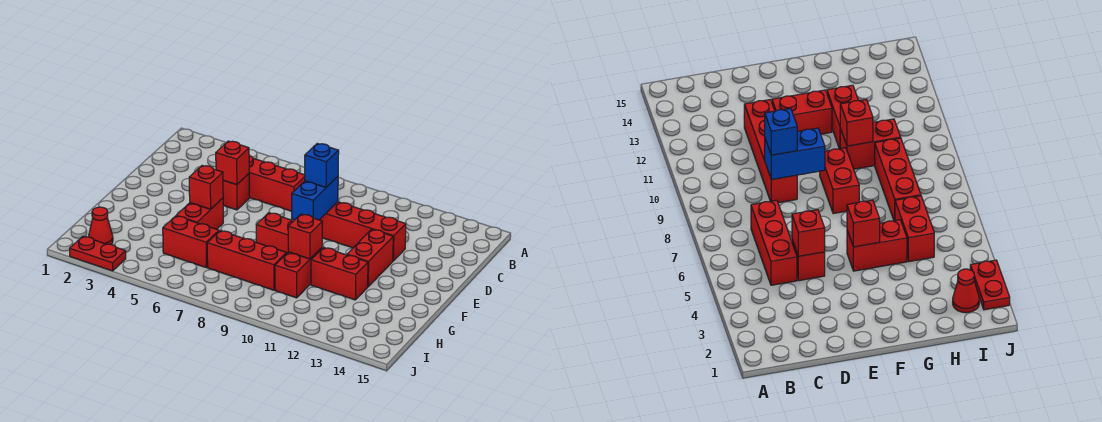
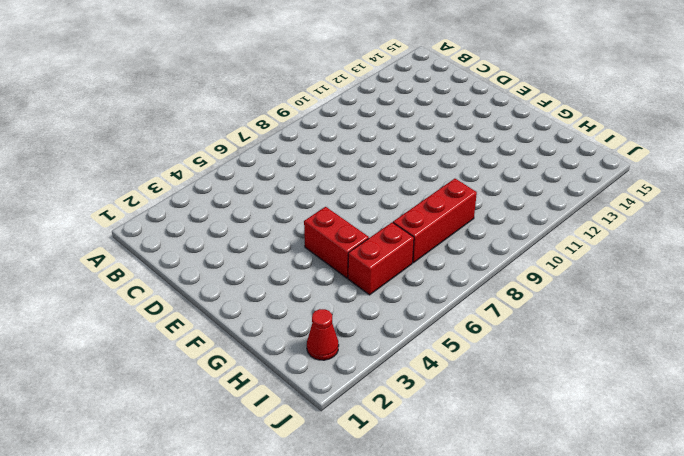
none -> red 1x3 brick [249,156,305,211]
none -> red 1x1 brick [223,174,249,210]
none -> red 1x4 brick [320,202,406,261]

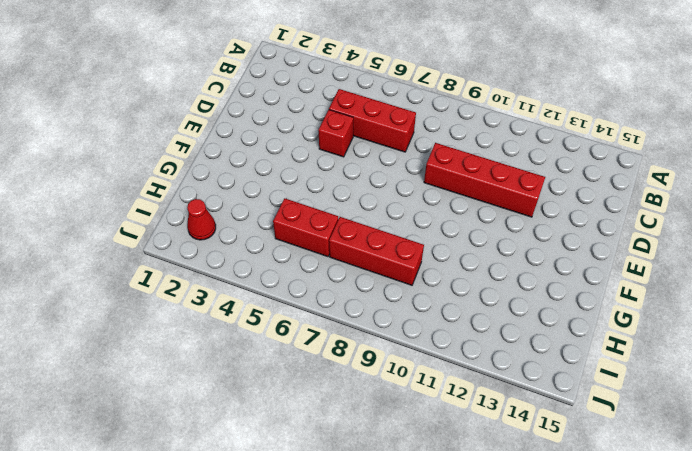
none -> red 1x2 brick [347,229,393,287]
none -> red 1x2 brick [176,198,223,229]
none -> red 1x2 brick [256,213,293,253]

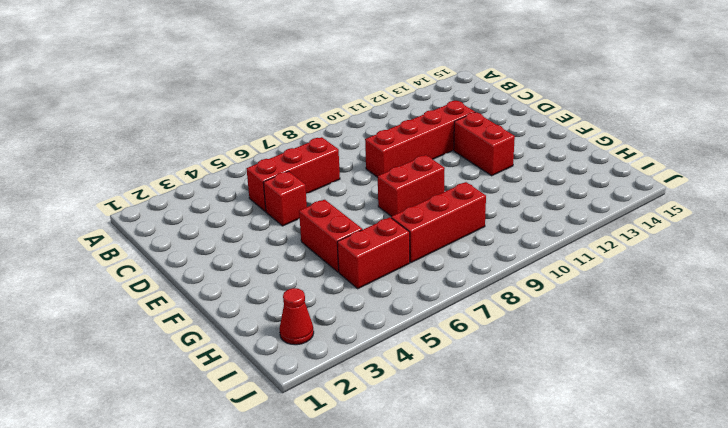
none -> red 1x2 brick [275,248,322,298]
none -> red 1x2 brick [311,248,368,300]
none -> red 1x2 plate [70,236,126,271]

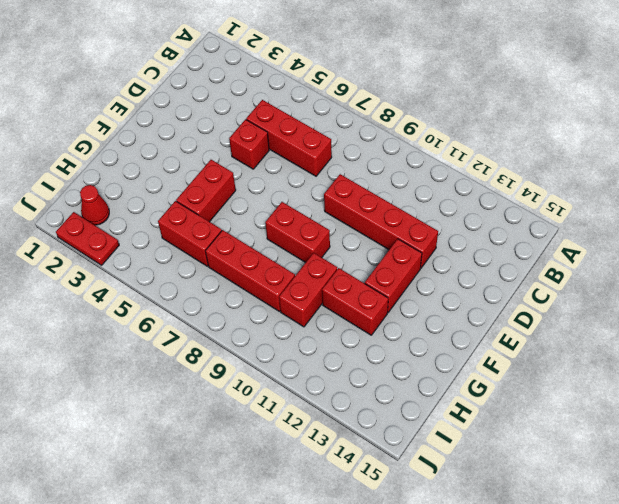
none -> red 1x1 brick [216,141,249,185]
none -> blue 1x2 brick [291,177,338,220]
none -> red 1x1 brick [189,166,223,209]

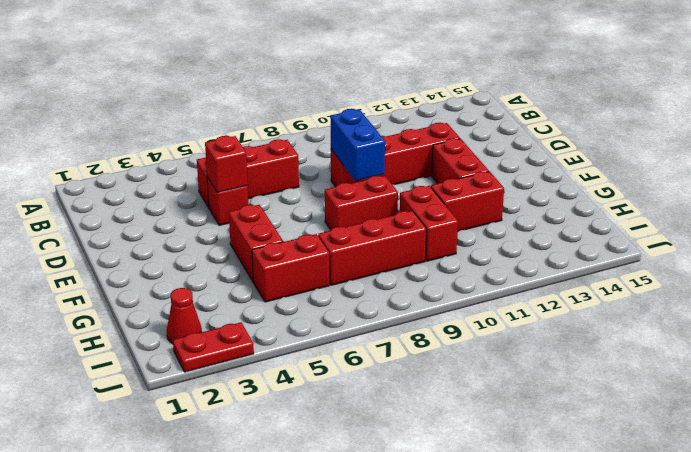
none -> red 1x1 brick [189,166,223,209]
none -> red 1x1 brick [288,214,322,259]
none -> blue 1x1 brick [305,143,339,187]

